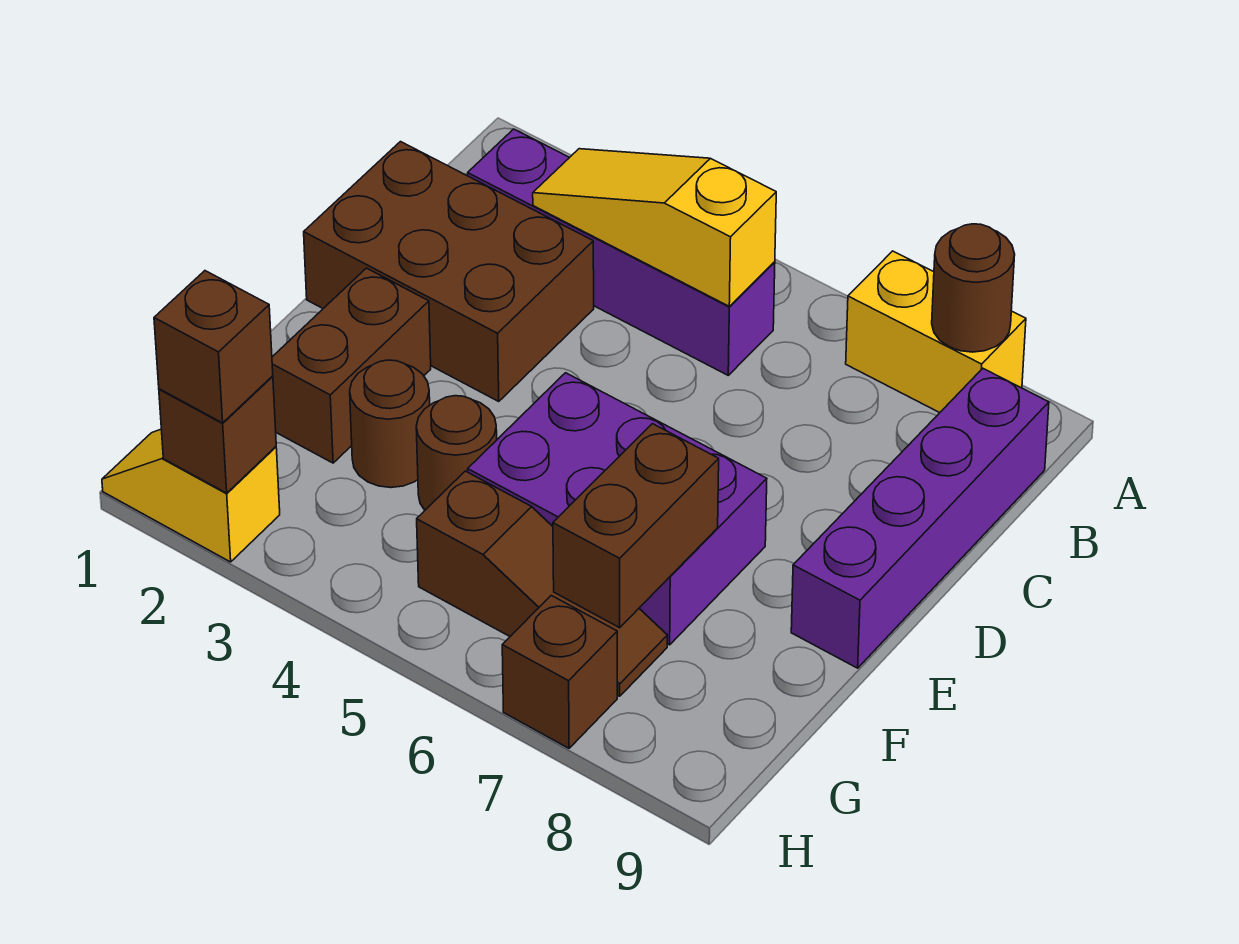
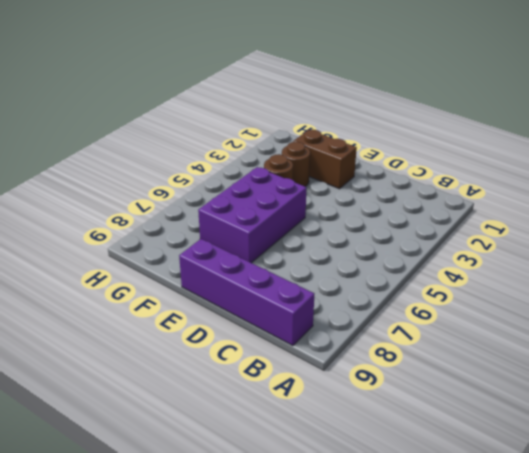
none -> yellow 1x2 brick [846,251,1026,413]
none -> purple 1x4 brick [468,129,775,375]
none -> brown 2x3 brick [304,142,594,402]

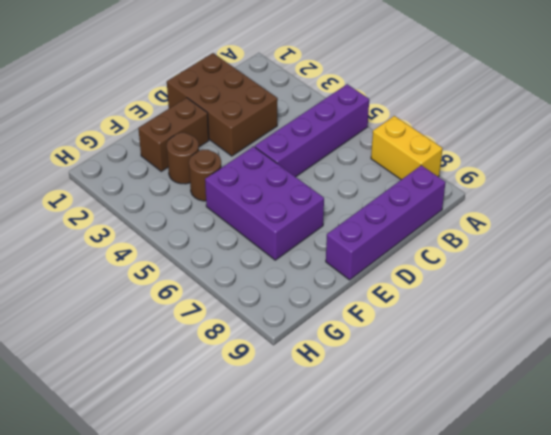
purple 1x4 brick [255,84,369,177] -> purple 1x4 brick turned to [468,129,775,375]
none -> brown 1x3 slope [417,471,667,696]
none -> yellow 1x2 slope [102,430,280,562]
none -> brown 1x1 brick [502,595,617,748]

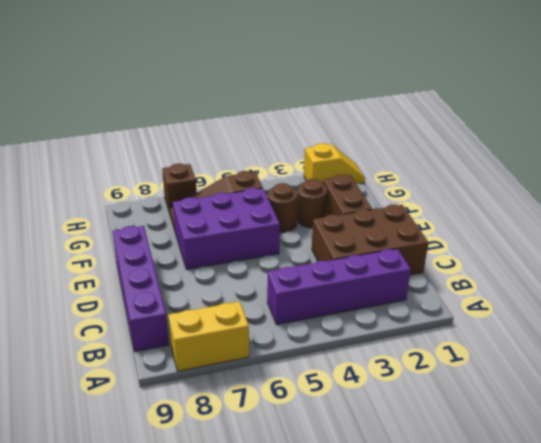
none -> brown 1x1 round brick [932,224,1015,352]
none -> yellow 1x3 slope [533,149,776,306]
none -> brown 1x2 brick [553,424,719,628]

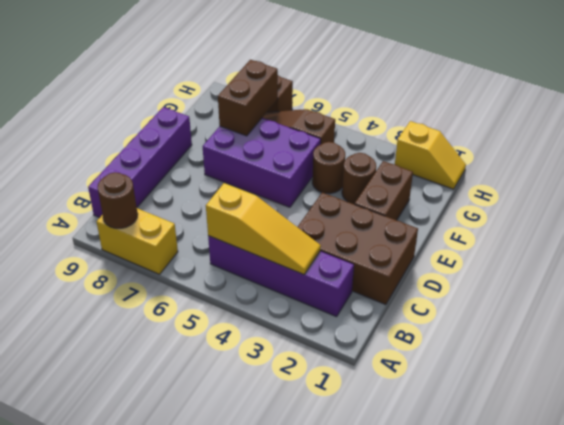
none -> brown 1x1 brick [159,376,276,493]
none -> brown 1x1 brick [154,271,273,423]

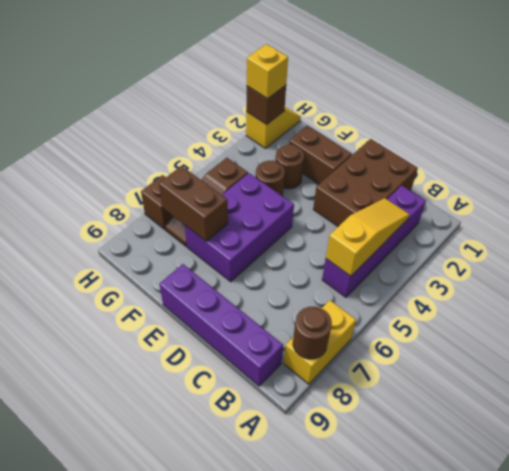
yellow 1x1 brick [247,44,288,99] -> brown 1x1 brick [154,271,273,423]

